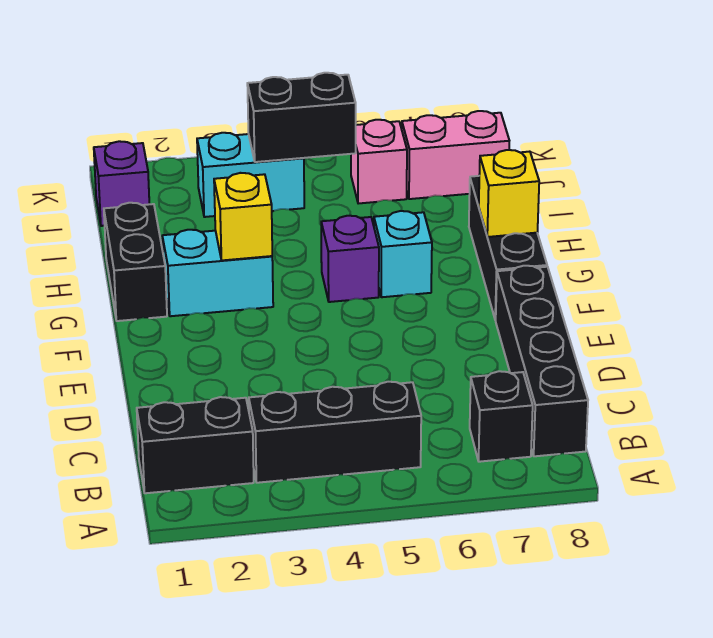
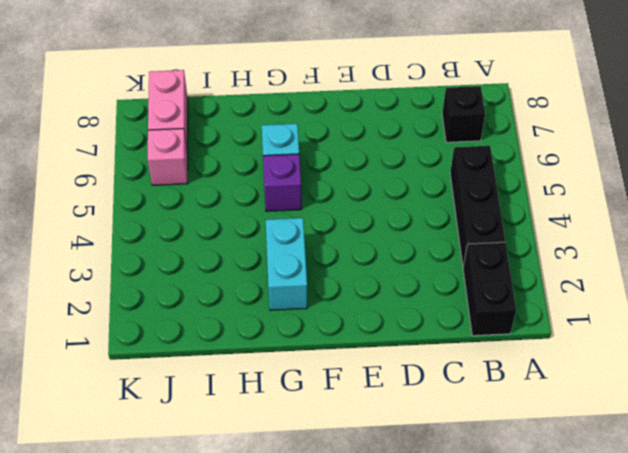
none -> black 1x4 brick [496,266,588,456]
none -> black 1x3 brick [469,176,547,320]
none -> black 1x2 brick [104,203,167,321]

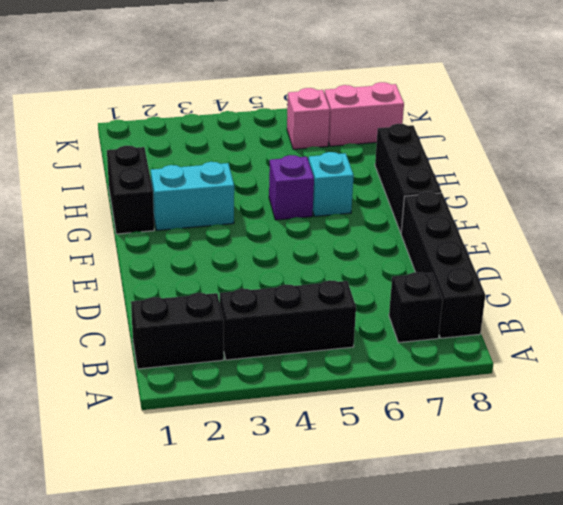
none -> purple 1x1 brick [94,141,149,226]
none -> cyan 1x2 brick [197,133,304,217]
none -> yellow 1x1 brick [214,173,272,260]

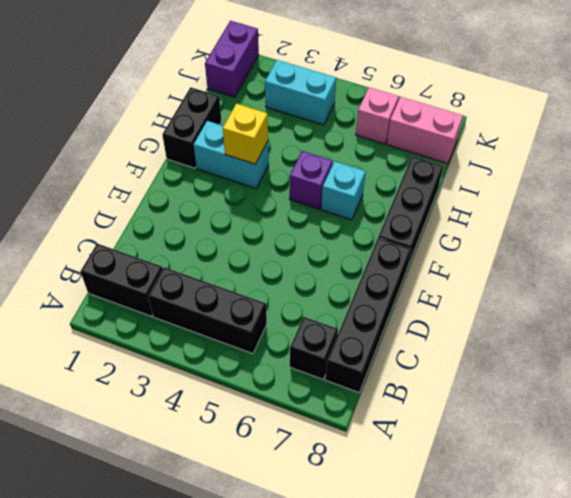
purple 1x2 brick [205,21,259,97] -> purple 1x1 brick [94,141,149,226]
none -> yellow 1x1 brick [479,150,539,237]
none -> black 1x2 brick [247,73,356,162]

